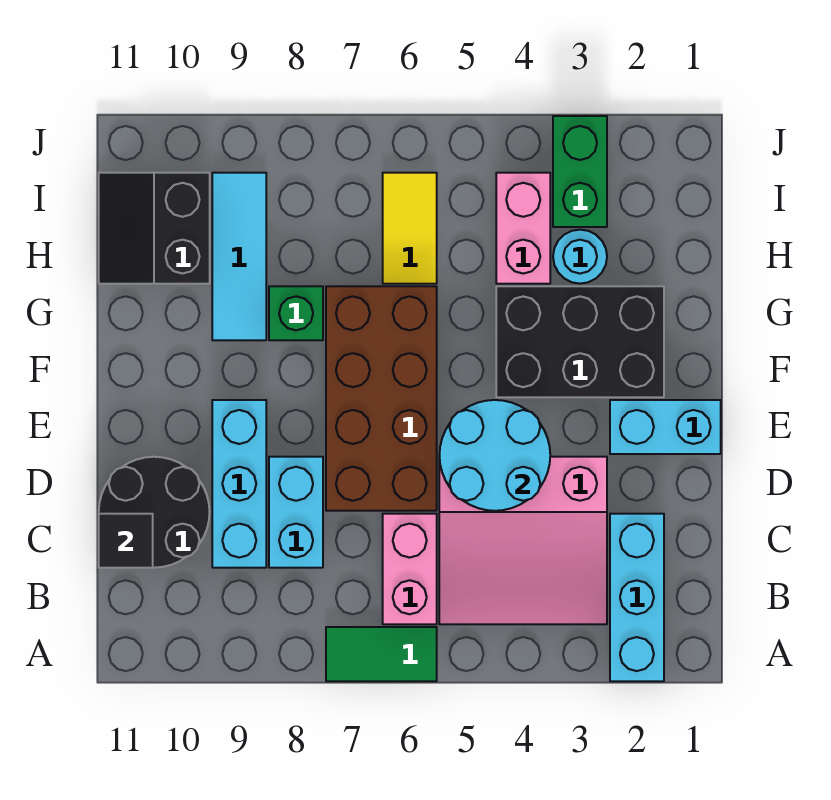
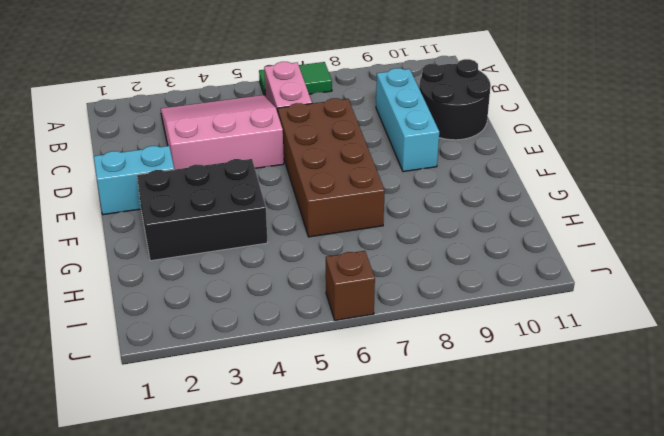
brown 1x1 brick [326,251,375,320] -> none
none -> cyan 1x3 brick [610,514,664,681]
none -> cyan 1x2 brick [269,457,323,568]
none -> green 1x1 brick [269,286,323,340]

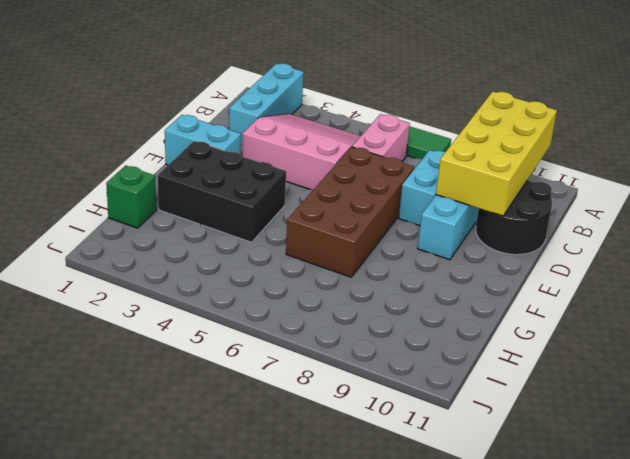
yellow 2x4 brick [436,92,557,216] -> none
green 1x1 brick [106,165,156,228] -> green 1x1 brick moved to [269,286,323,340]
none -> cyan 1x3 tile [212,173,266,340]
none -> cyan 1x1 round brick [553,230,607,284]
none -> pink 1x2 brick [496,173,550,284]

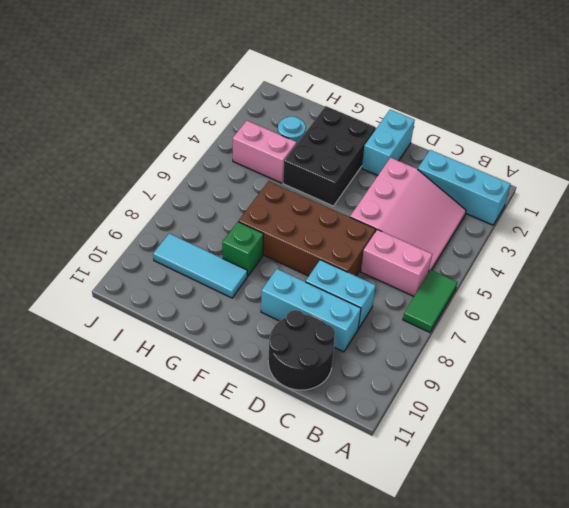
none -> yellow 1x2 tile [383,173,437,284]
none -> black 2x2 slope [99,173,210,284]
none -> green 1x2 brick [553,116,607,227]

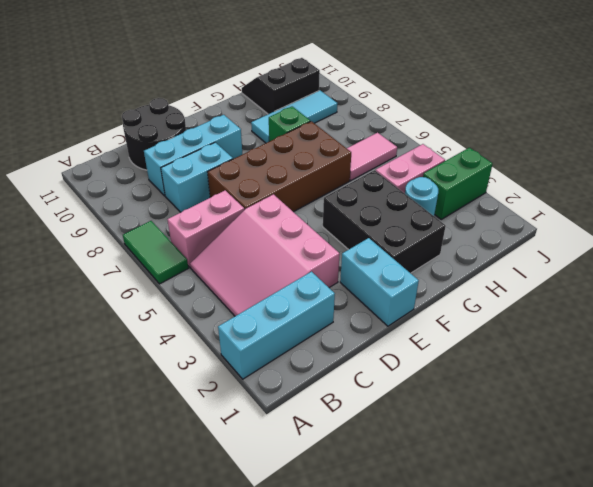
pink 1x2 tile [347,133,397,181] -> yellow 1x2 tile [383,173,437,284]
none -> black 1x1 tile [99,514,153,568]
none -> cyan 2x2 round brick [439,400,550,511]

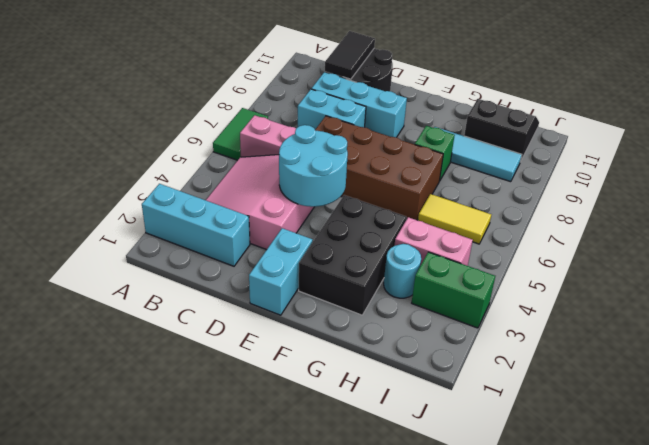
black 1x2 tile [325,31,375,79] -> black 1x1 tile [99,514,153,568]

